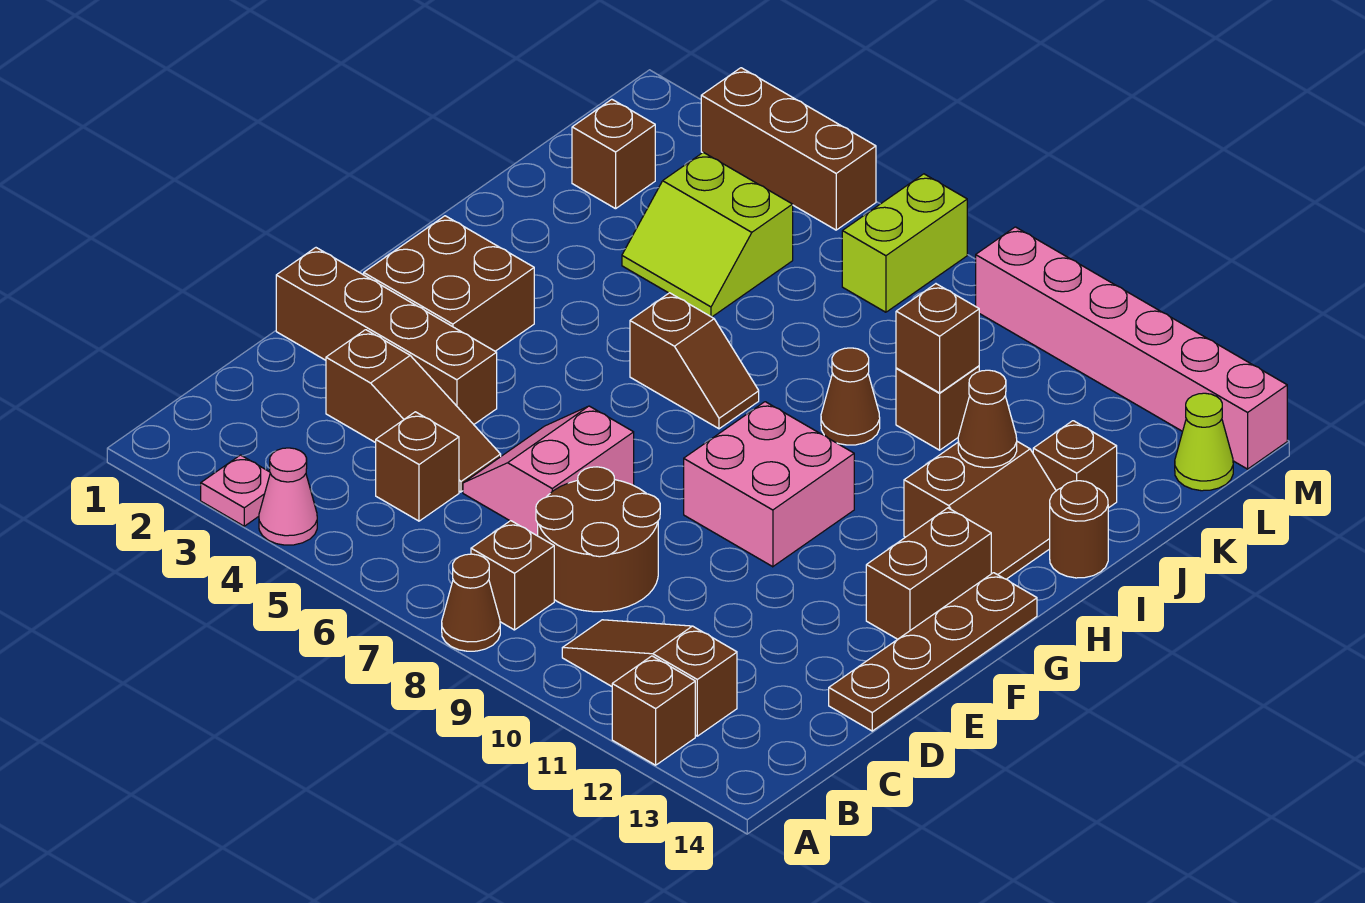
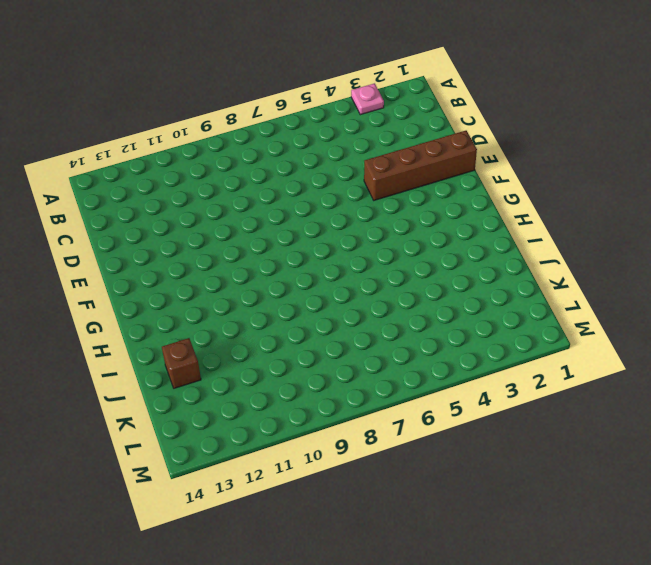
none -> pink 1x1 cone [259,448,317,545]
none -> brown 1x1 cone [442,554,500,651]
none -> brown 1x1 brick [612,656,695,765]

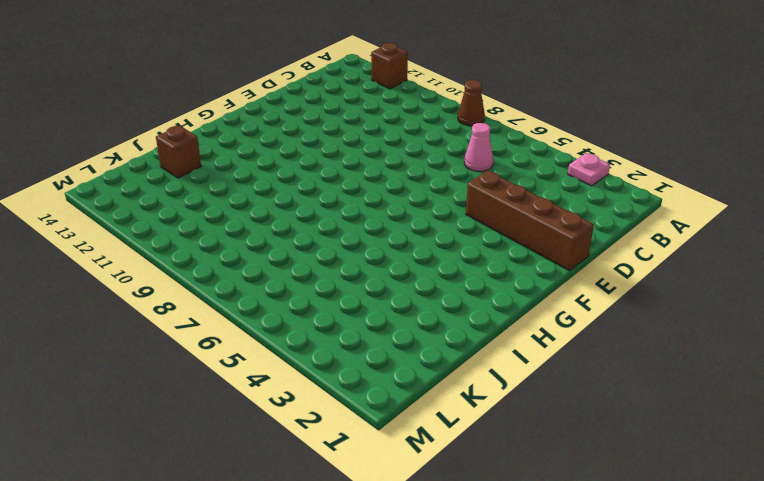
pink 1x1 cone [464,123,493,171] -> pink 1x1 cone moved to [259,448,317,545]
none -> brown 1x1 brick [471,521,554,630]
none -> brown 1x3 slope [562,620,737,736]
none -> brown 1x1 brick [376,412,459,521]

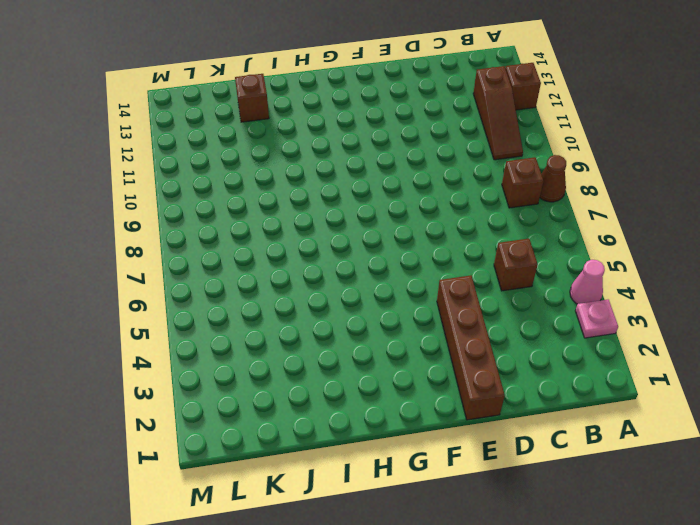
none -> brown 2x2 round brick [536,467,660,612]
none -> brown 1x3 slope [326,330,501,492]
none -> pink 2x2 slope [463,406,634,536]

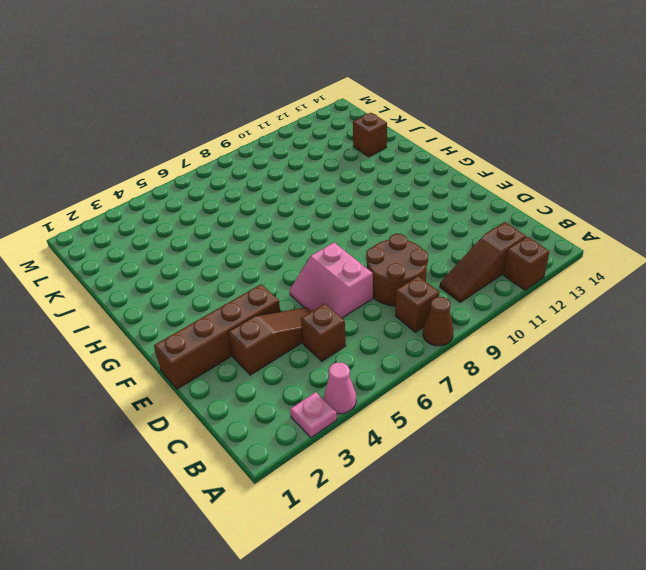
none -> brown 1x4 plate [829,573,1037,731]
none -> brown 2x2 brick [364,216,534,351]
none -> pink 2x2 brick [684,402,854,567]

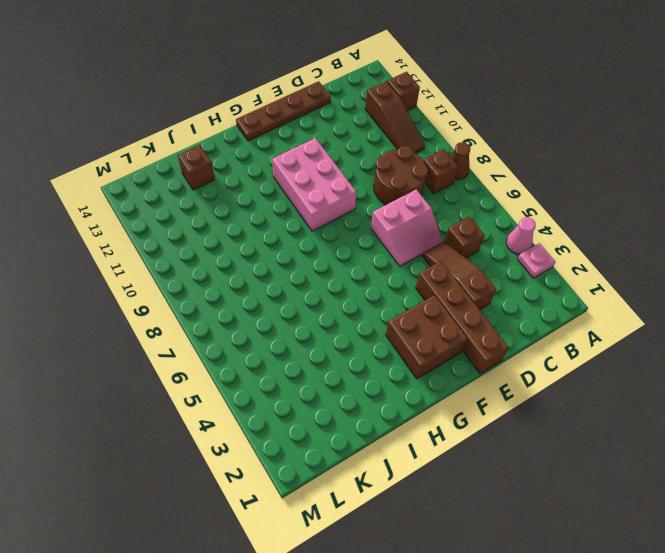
pink 2x3 brick [272,138,357,231] -> pink 2x2 brick [684,402,854,567]
none -> brown 1x2 brick [866,508,991,639]
none -> brown 1x2 slope [630,293,759,429]
none -> brown 2x2 slope [904,442,1056,579]

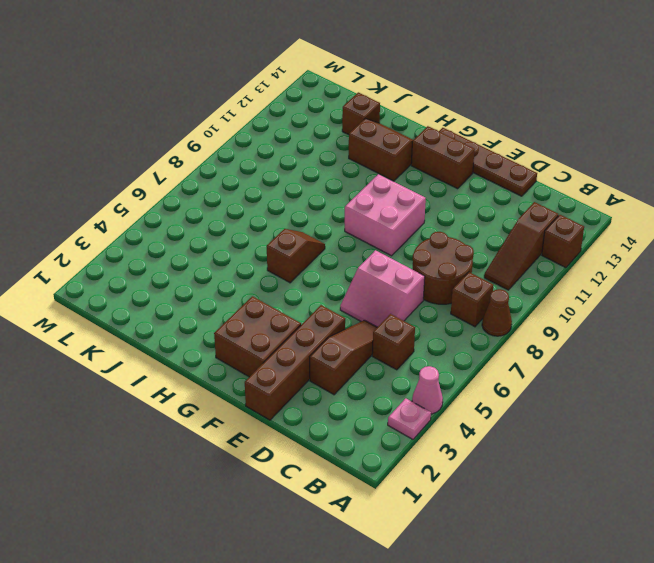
none -> brown 1x1 cone [821,348,880,445]
none -> brown 1x1 round brick [1050,481,1108,578]
none -> lime 2x2 slope [622,152,793,317]

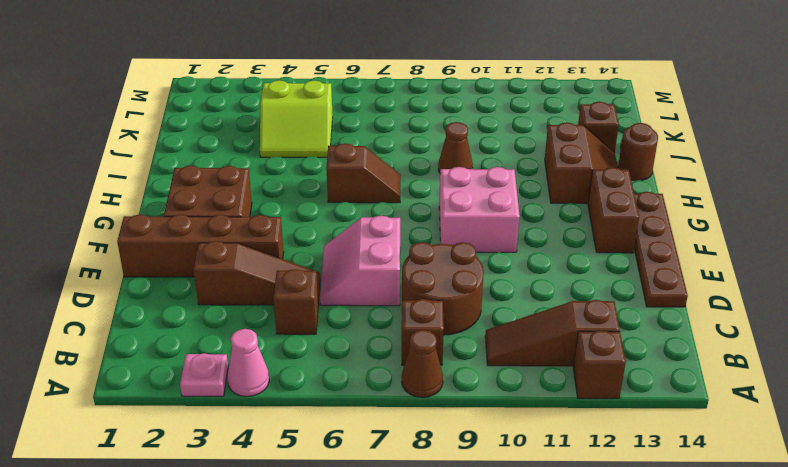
none -> brown 1x1 brick [896,366,979,450]
none -> brown 1x1 brick [572,99,655,209]
none -> lime 1x2 brick [842,174,967,312]

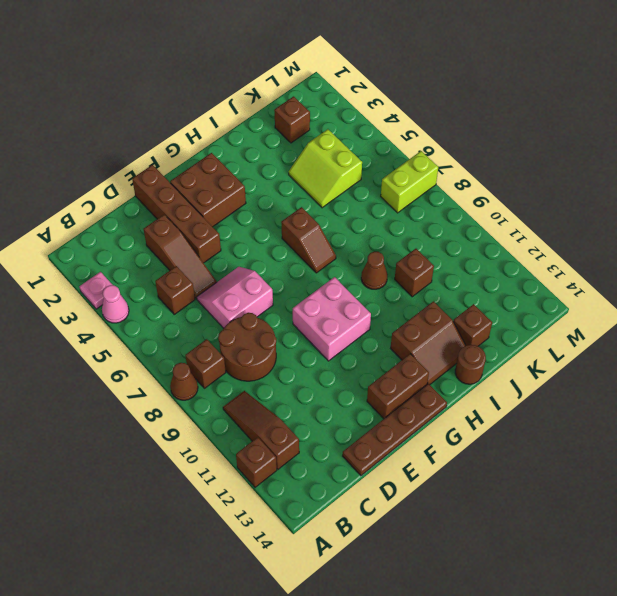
none -> lime 1x1 cone [1175,393,1233,491]
none -> brown 1x3 brick [701,68,876,230]
none -> pink 1x6 brick [976,227,1287,469]

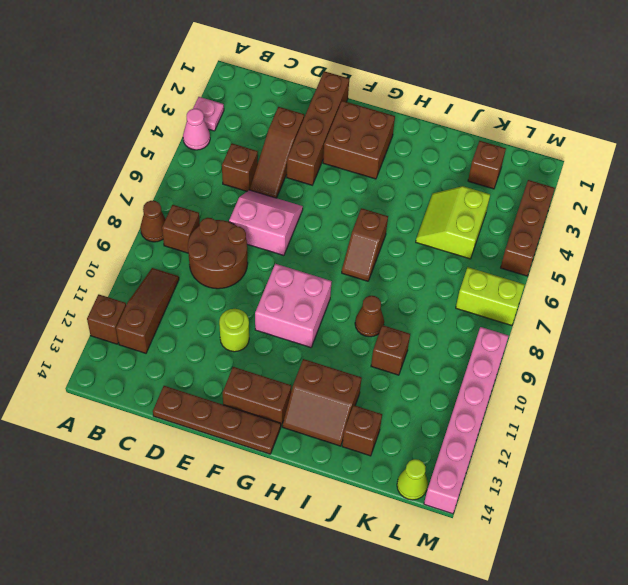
lime 1x1 round brick [219,309,249,352] -> none
none -> brown 1x1 round brick [1050,481,1108,578]
none -> brown 1x1 cone [958,370,1017,468]
none -> brown 1x1 brick [896,284,979,393]

